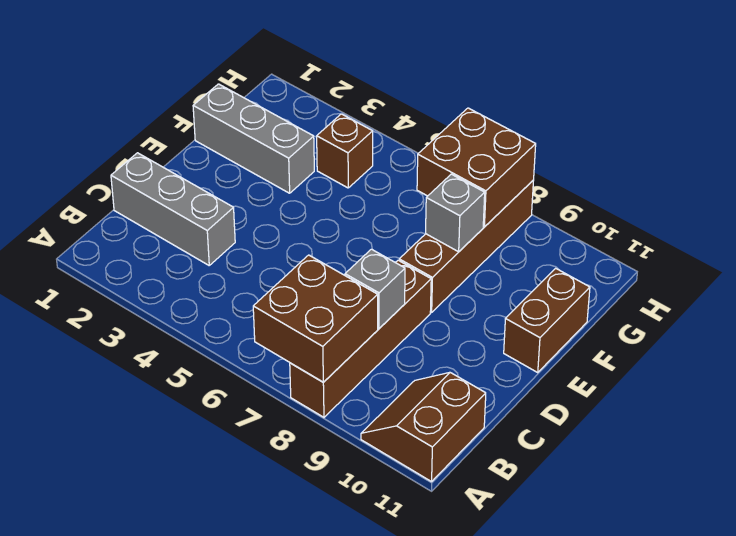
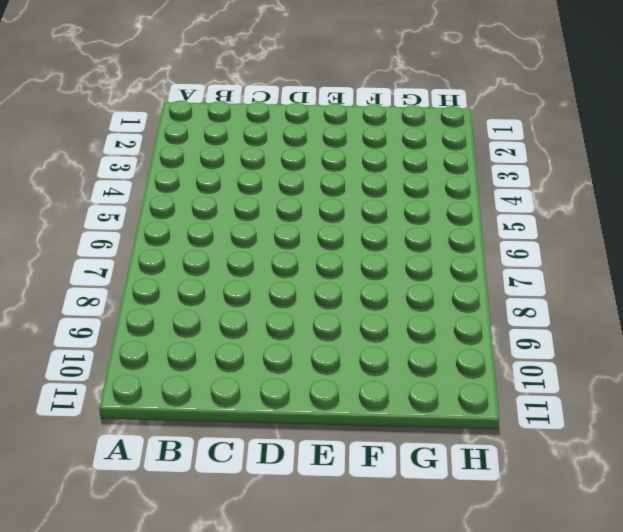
none -> brown 1x4 brick [290,260,431,417]
none -> brown 2x2 slope [361,372,486,482]

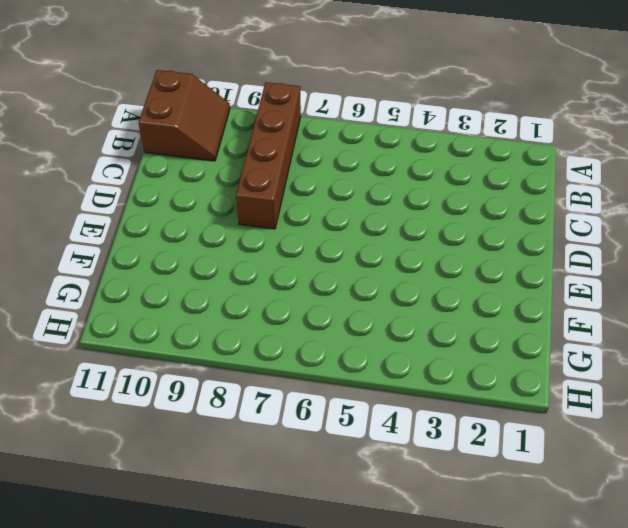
none -> grey 1x3 brick [111,153,235,265]
none -> brown 1x4 brick [399,180,534,312]

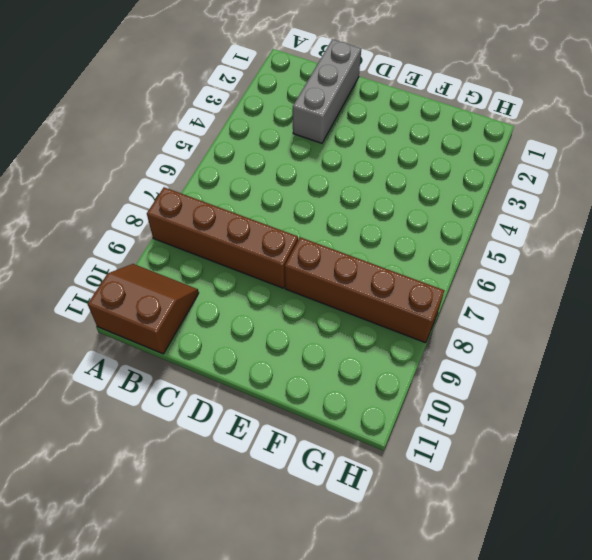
none -> brown 1x2 brick [504,268,590,372]
none -> grey 1x3 brick [193,84,314,193]

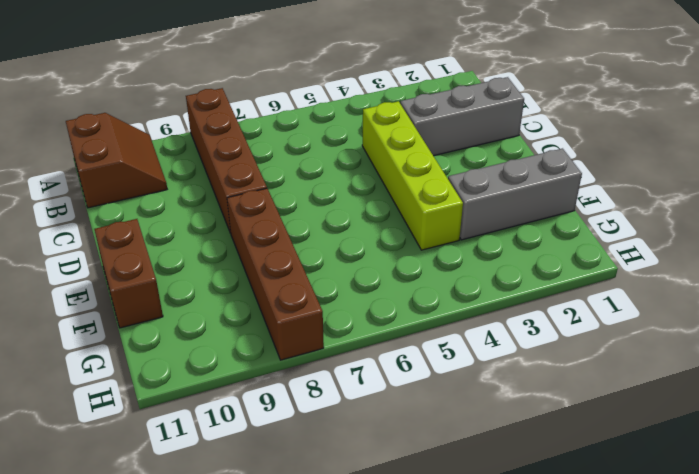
lime 1x4 brick [362,101,463,250] -> none
none -> brown 1x1 brick [317,114,373,188]
none -> brown 2x2 brick [253,255,378,382]

